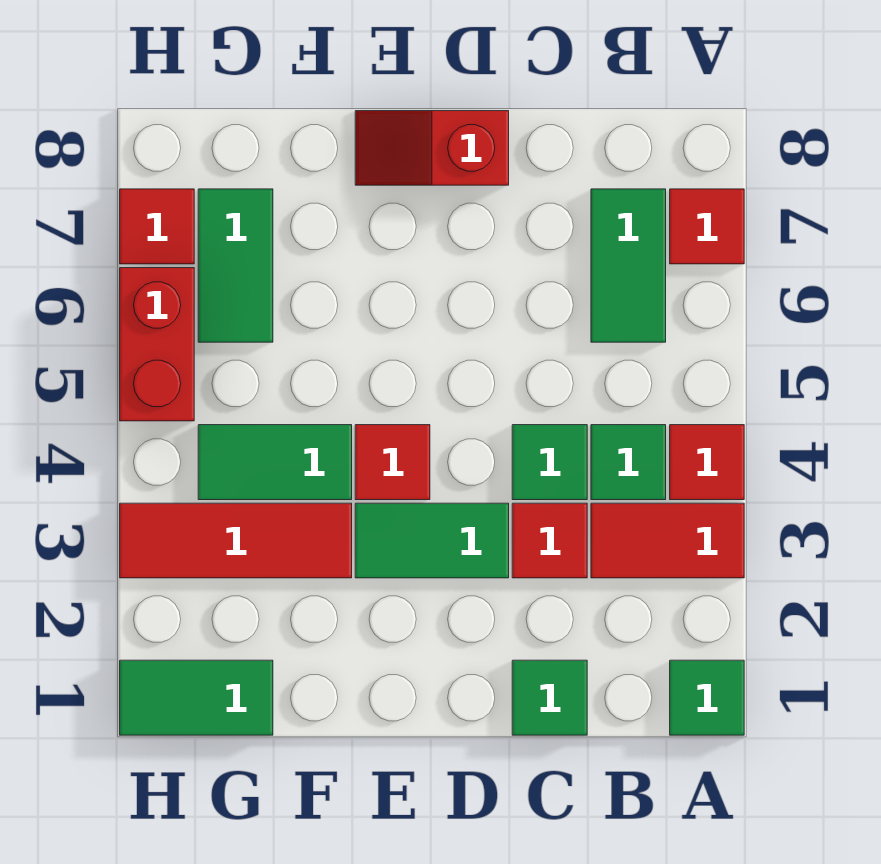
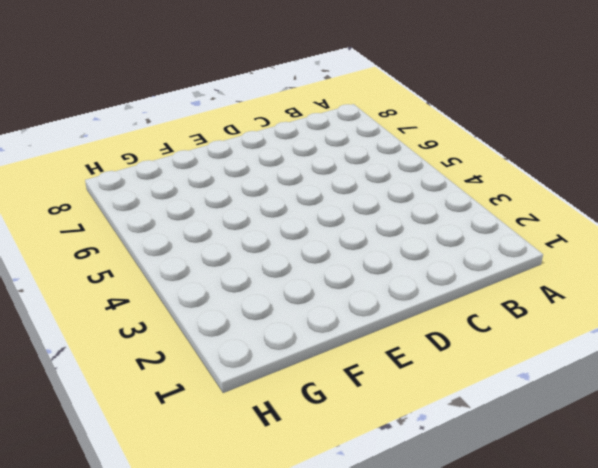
none -> green 1x1 tile [670,660,744,735]
none -> red 1x2 tile [591,503,744,578]
none -> red 1x1 tile [670,425,744,500]

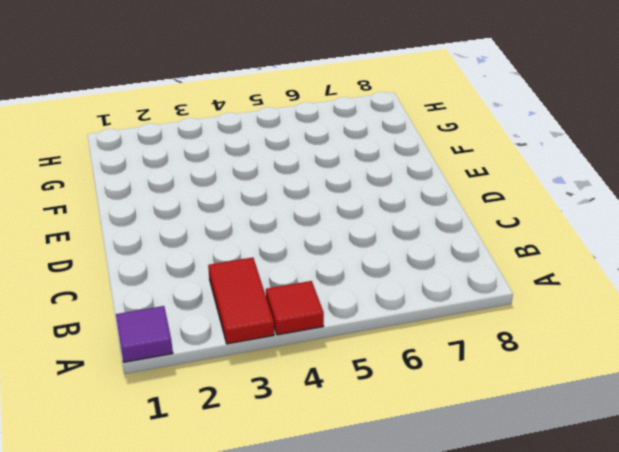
purple 1x1 tile [116,306,173,362] -> green 1x1 tile [670,660,744,735]
none -> red 1x1 tile [670,189,744,264]
none -> green 1x1 tile [591,425,666,500]
none -> green 1x2 tile [591,189,666,342]

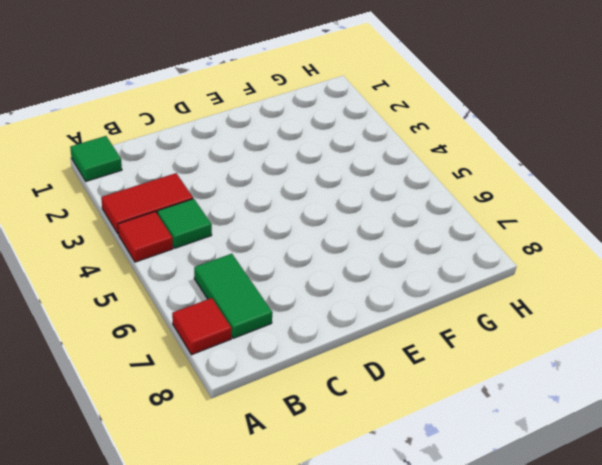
none -> green 1x1 tile [512,660,587,735]
none -> red 1x1 tile [512,503,587,578]
none -> green 1x1 tile [512,425,587,500]

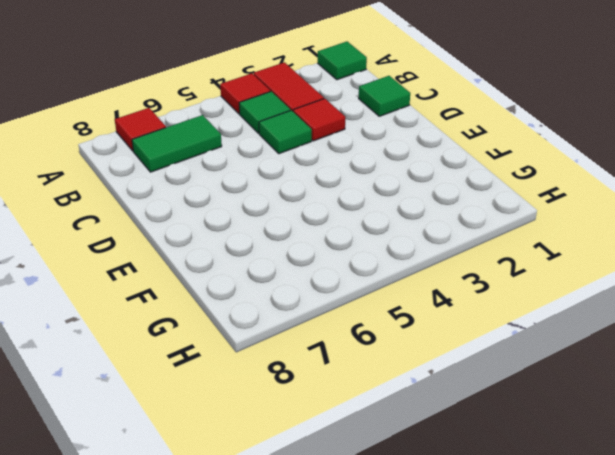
none -> green 1x2 tile [355,503,509,578]
none -> red 1x2 slope [355,111,509,185]
none -> red 1x1 tile [355,425,430,500]

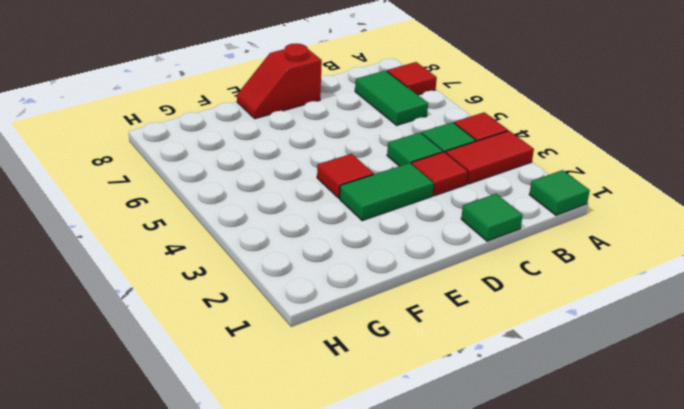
none -> red 1x3 tile [120,503,352,578]
none -> green 1x2 tile [198,425,352,500]
none -> green 1x2 tile [120,660,273,735]

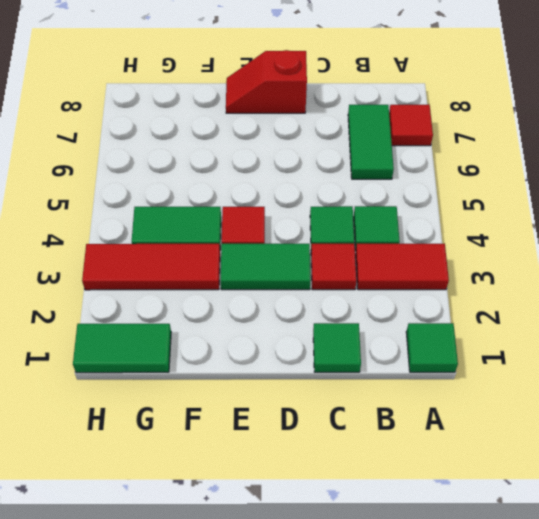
none -> red 1x1 tile [670,425,744,500]
none -> green 1x2 tile [198,189,273,342]
none -> red 1x2 brick [120,268,194,421]

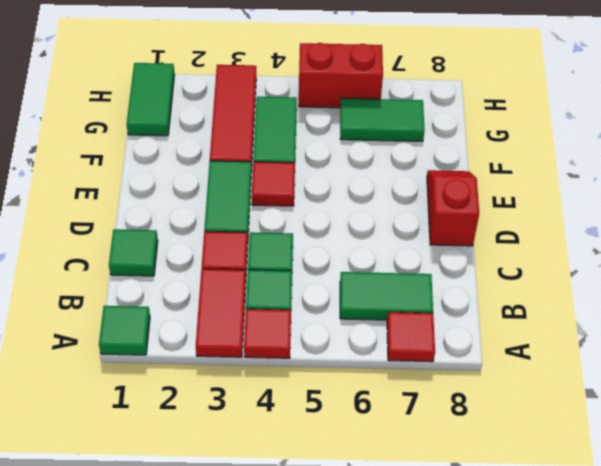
none -> red 1x1 tile [120,189,194,264]

